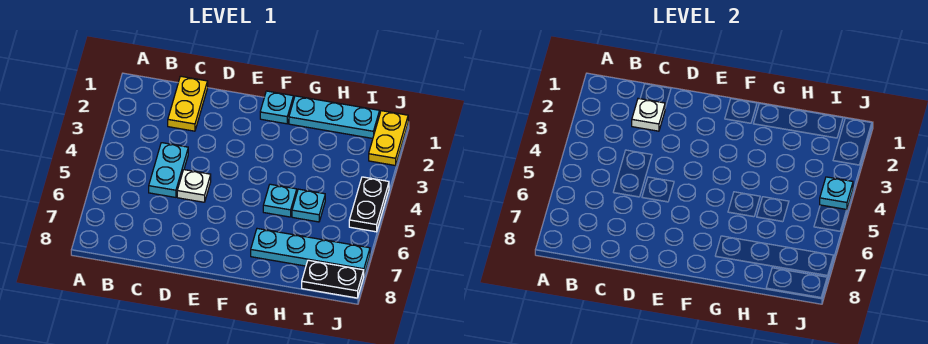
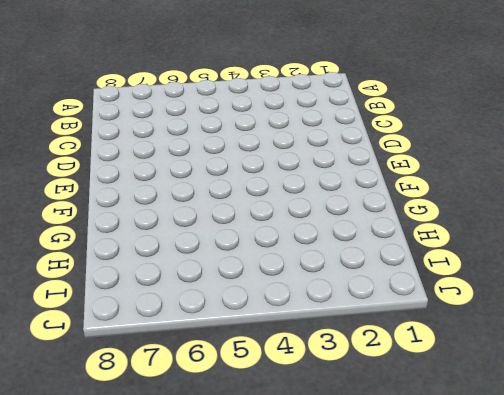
none -> yellow 1x2 plate [168,76,208,131]
none -> cyan 1x2 plate [149,143,188,197]
none -> white 1x1 plate [177,170,211,202]

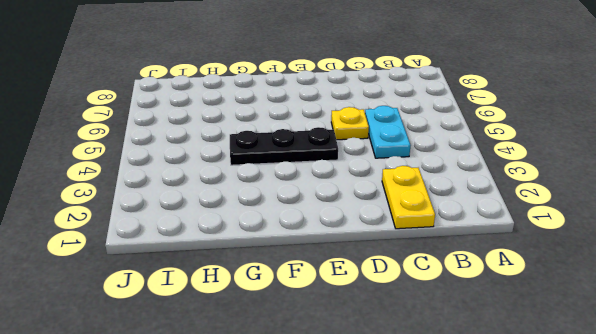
yellow 1x1 plate [331,107,369,140] -> white 1x1 plate [177,170,211,202]
black 1x3 plate [230,127,338,165] -> none
none -> cyan 1x1 plate [260,91,294,124]
none -> cyan 1x3 plate [289,96,380,138]
none -> cyan 1x1 plate [263,184,297,217]

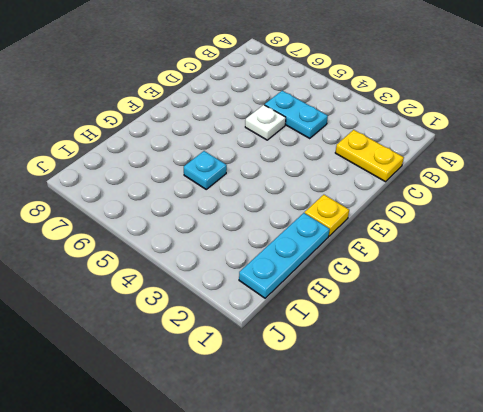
yellow 1x1 plate [305,195,349,236] -> cyan 1x1 plate [260,91,294,124]
none -> cyan 1x4 plate [251,229,370,274]
none -> cyan 1x1 plate [292,189,325,222]
none -> black 1x2 plate [302,260,364,298]

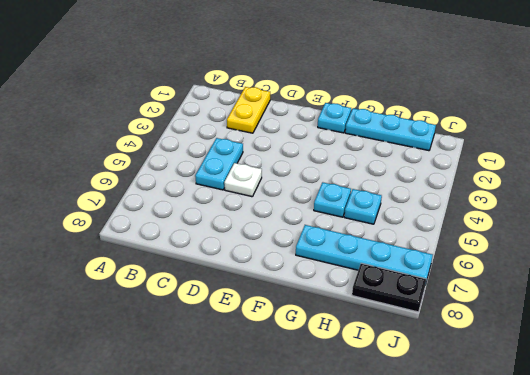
none -> yellow 1x2 plate [369,111,408,166]
none -> black 1x2 plate [349,177,389,232]
none -> white 1x1 plate [632,98,665,131]

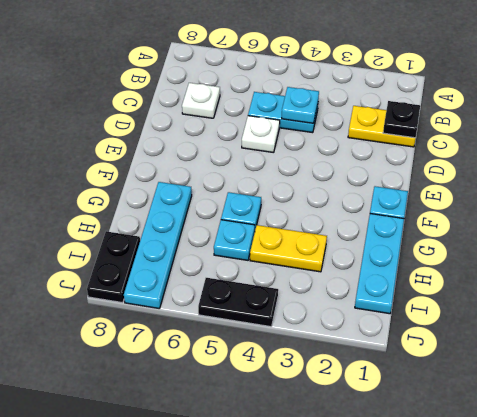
black 1x1 plate [383,101,420,138] -> none
cyan 1x1 plate [282,87,319,123] -> cyan 1x1 plate moved to [820,177,853,210]
white 1x1 plate [182,83,220,118] -> white 1x1 plate moved to [632,98,665,131]
yellow 1x2 plate [250,225,327,272] -> yellow 1x2 plate moved to [369,111,408,166]

